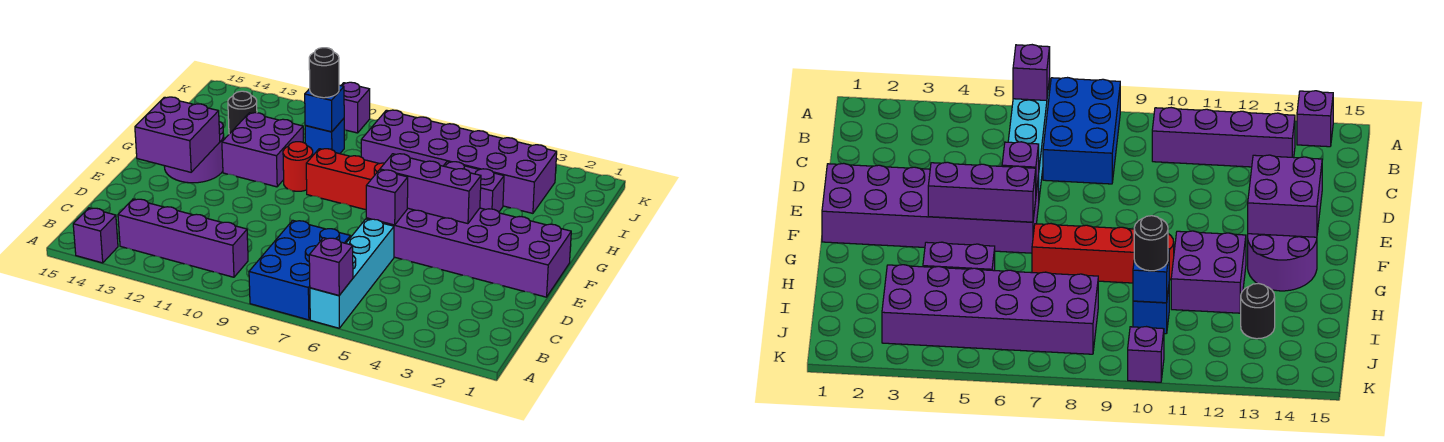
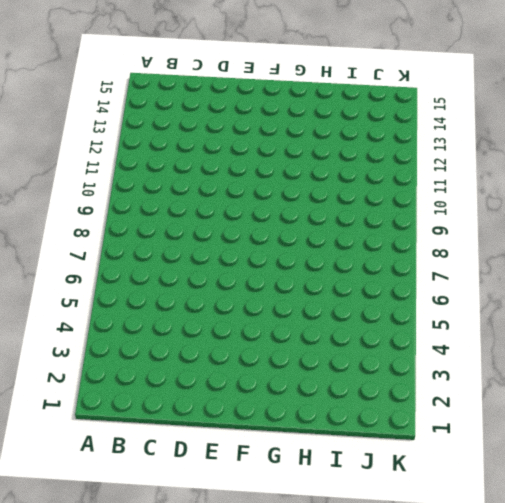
none -> cyan 1x4 brick [310,219,394,328]
none -> blue 2x3 brick [249,220,351,320]
none -> purple 1x1 brick [73,208,118,263]

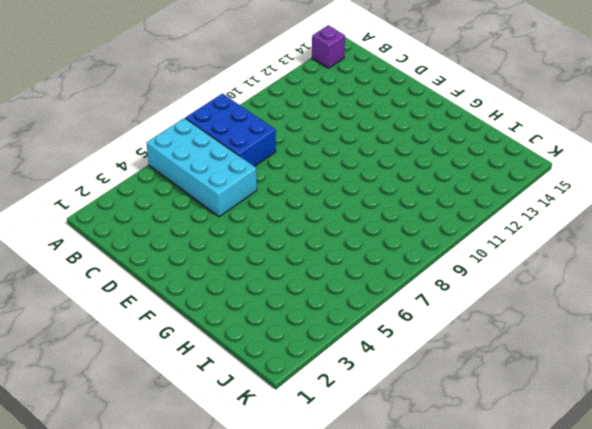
cyan 2x4 brick [147,118,257,217] -> cyan 1x4 brick [310,219,394,328]
none -> purple 1x4 brick [118,199,248,277]
none -> purple 2x6 brick [366,208,571,297]
none -> purple 2x2 round brick [164,122,224,183]

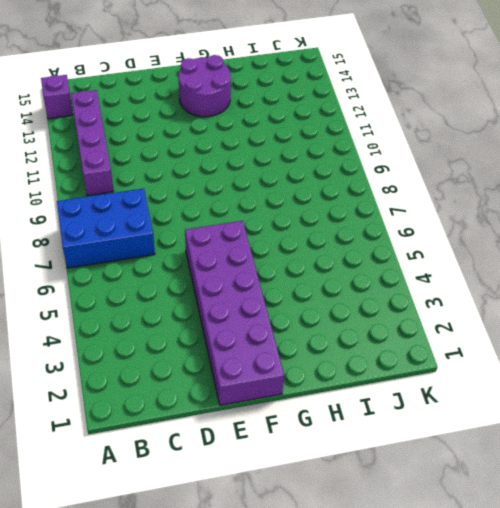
none -> cyan 1x4 brick [310,219,394,328]
none -> red 1x3 brick [306,149,384,210]
none -> red 1x1 round brick [283,142,313,191]

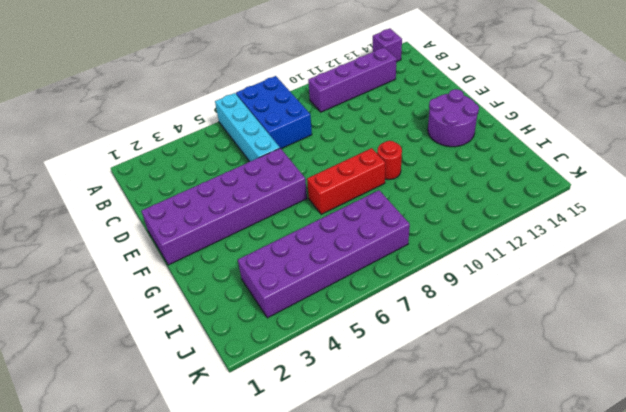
none -> purple 2x2 brick [222,113,303,187]
none -> purple 1x2 brick [444,162,504,212]
none -> blue 1x1 brick [305,119,344,155]

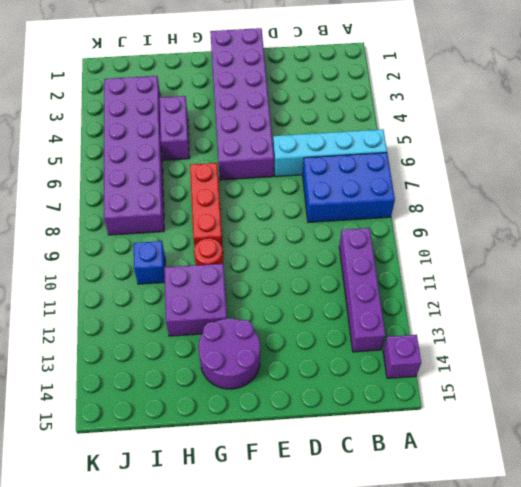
none -> black 1x1 round brick [228,91,257,134]
none -> purple 1x1 brick [341,82,370,133]
none -> purple 1x1 brick [309,238,353,296]

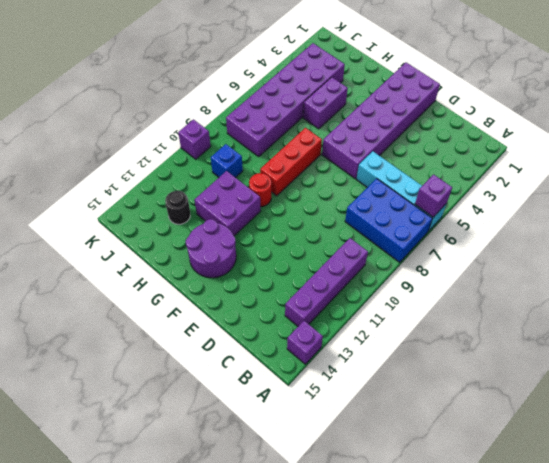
none -> purple 1x1 brick [366,170,408,225]
none -> purple 2x2 brick [135,97,220,172]
none -> purple 1x3 brick [380,154,481,224]

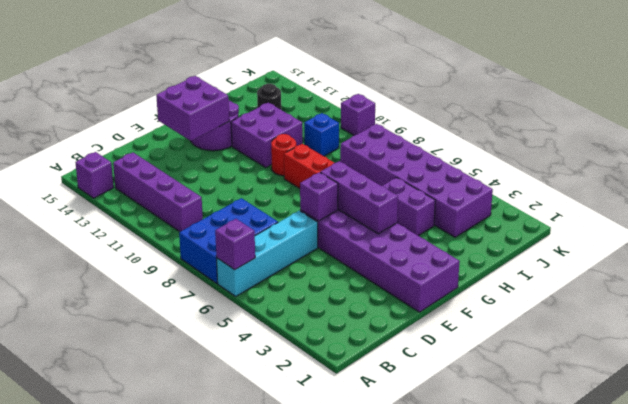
none -> blue 1x1 brick [305,85,344,132]
none -> black 1x1 round brick [309,48,339,98]

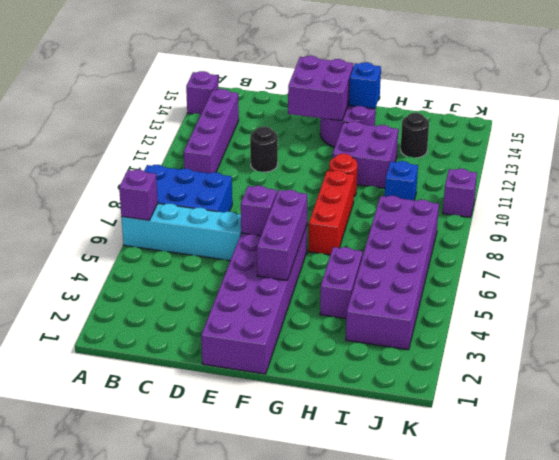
black 1x1 round brick [250,127,278,172] -> black 1x1 round brick moved to [309,48,339,98]
blue 1x1 brick [349,62,381,109] -> blue 1x1 brick moved to [305,85,344,132]

